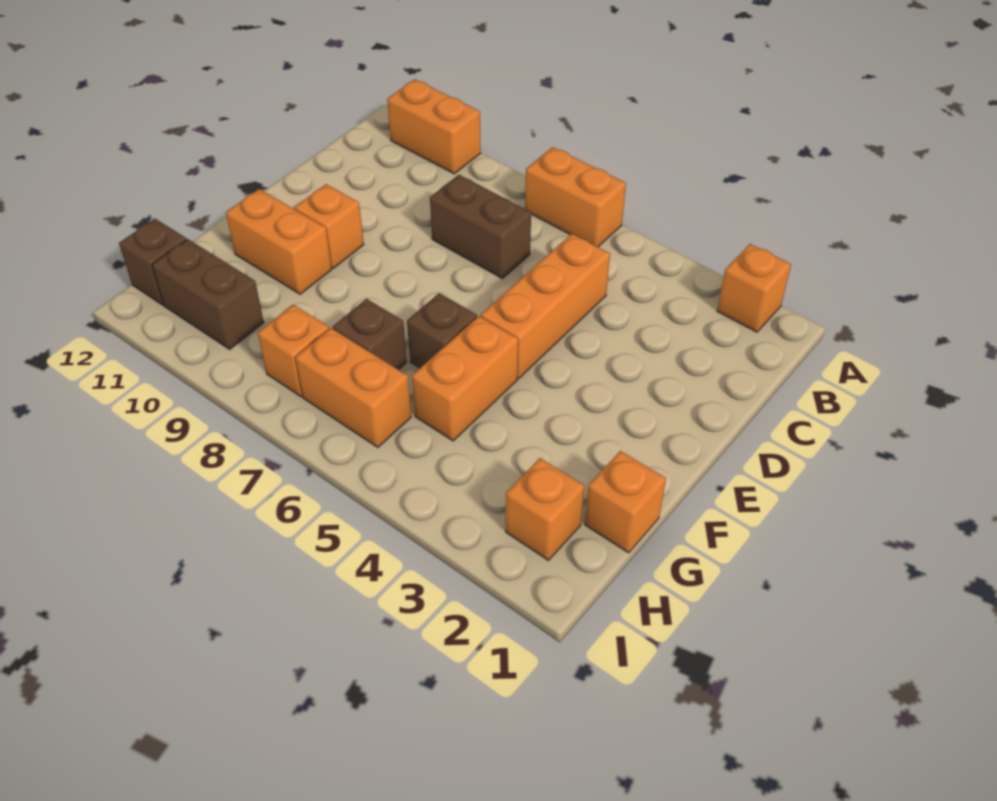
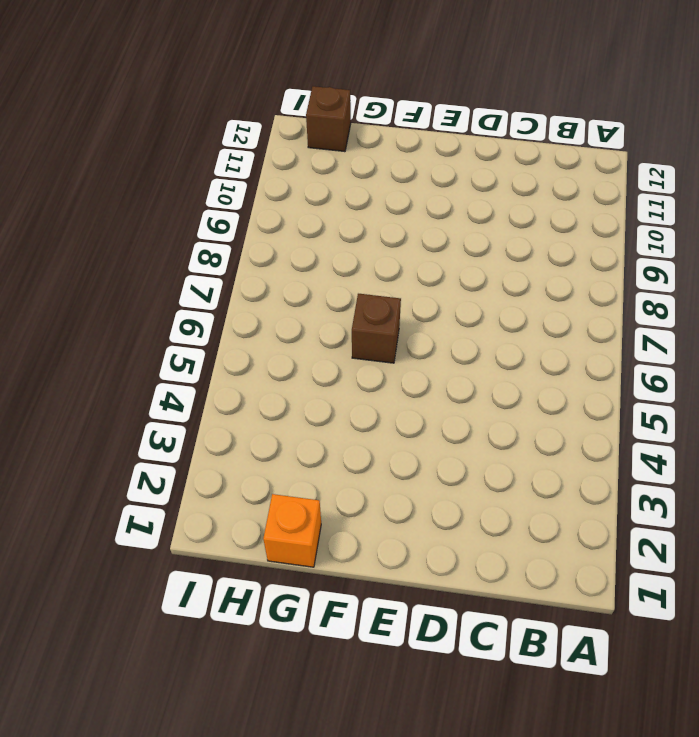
none -> orange 1x1 brick [717,244,791,332]
none -> orange 1x2 brick [525,147,626,247]
none -> orange 1x2 brick [387,79,481,174]

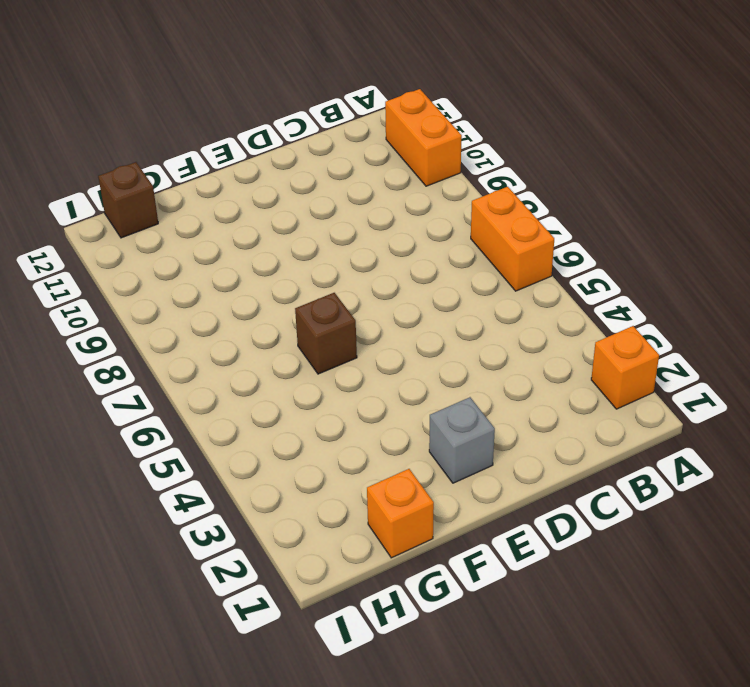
grey 1x1 brick [429,397,495,483] -> none
none -> orange 1x3 brick [481,234,610,379]
none -> brown 1x2 brick [430,175,531,279]
none -> orange 1x1 brick [294,184,364,268]

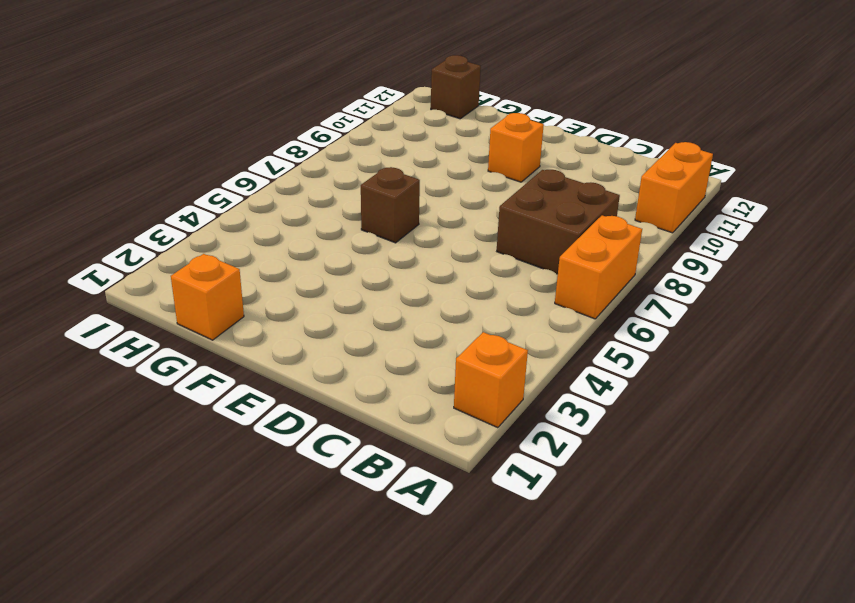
brown 2x2 brick [497,170,620,274] -> brown 1x2 brick [430,175,531,279]
none -> orange 1x3 brick [481,234,610,379]
none -> orange 1x2 brick [412,316,518,441]
none -> orange 1x2 brick [226,189,332,294]

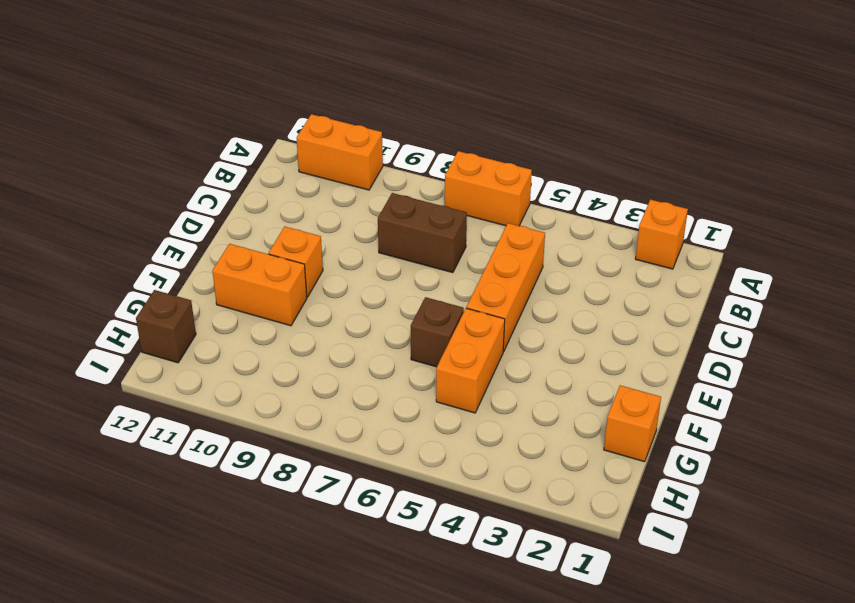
none -> brown 1x1 brick [333,299,407,370]
none -> orange 1x1 brick [506,458,584,560]
none -> orange 1x2 brick [296,328,411,447]

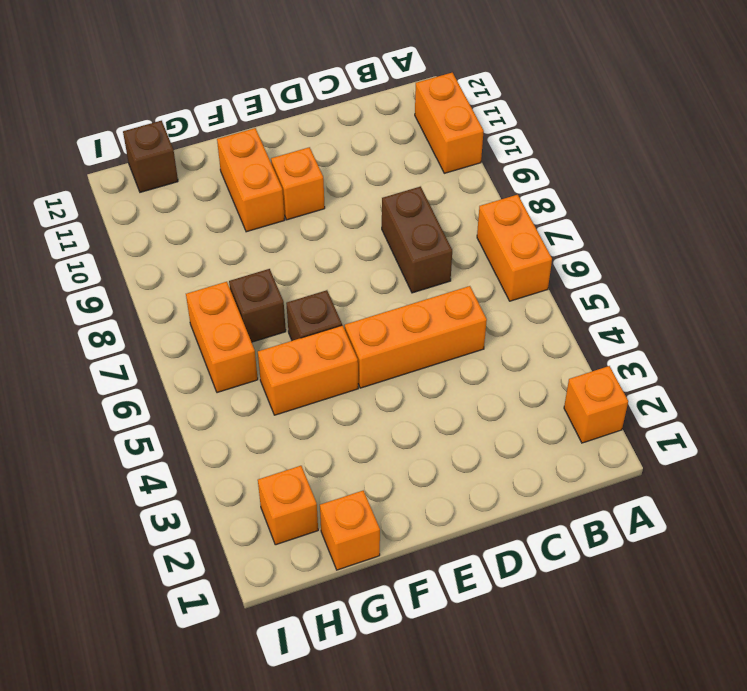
none -> orange 1x1 brick [258,305,329,397]
none -> brown 1x2 brick [152,239,264,349]

